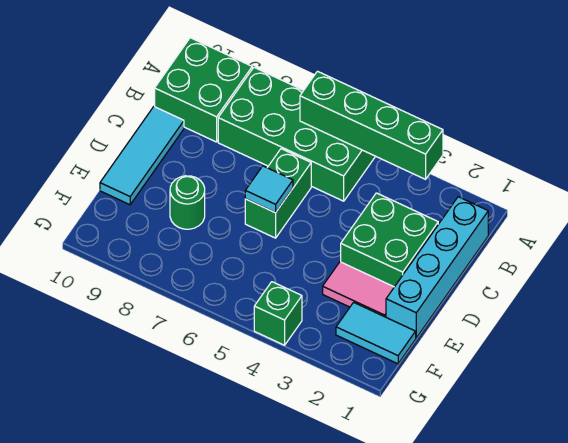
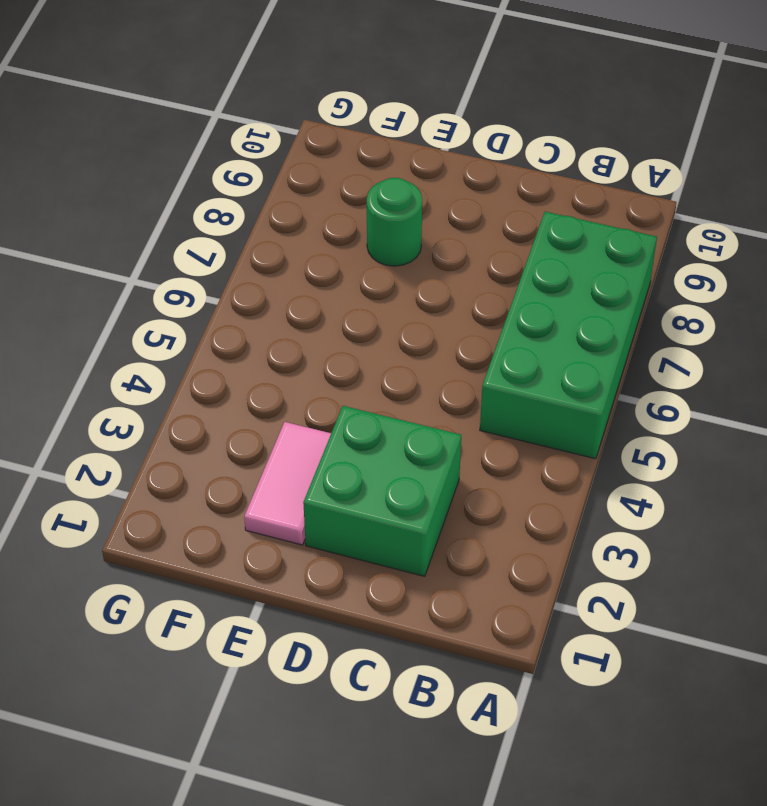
none -> green 2x2 brick [155,38,252,142]
none -> cyan 1x4 brick [386,197,488,338]
none -> green 1x2 brick [245,149,311,238]

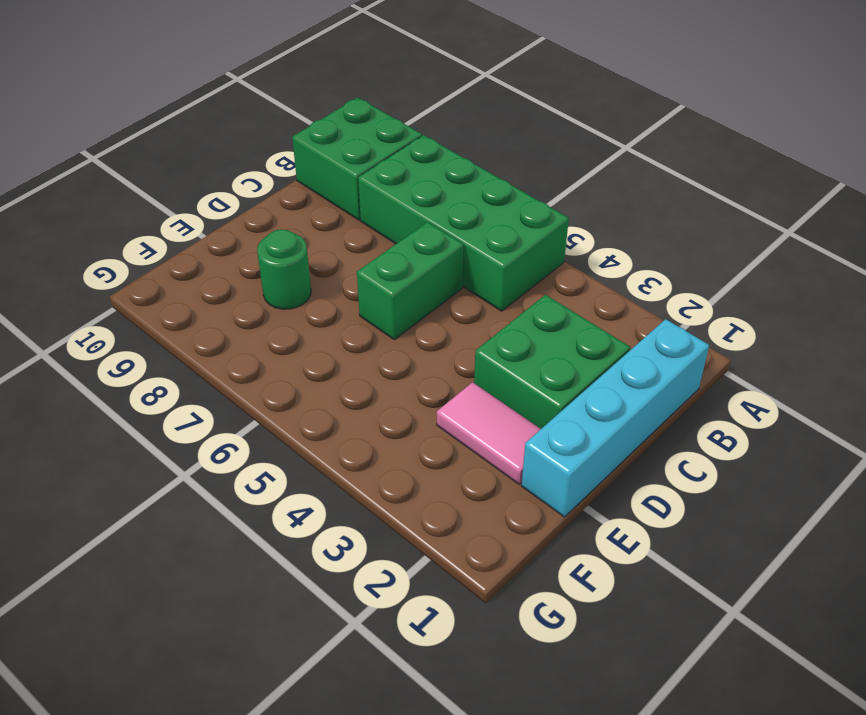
none -> cyan 1x3 tile [100,107,184,205]
none -> cyan 1x2 tile [336,302,416,364]
none -> green 1x1 brick [254,282,302,345]

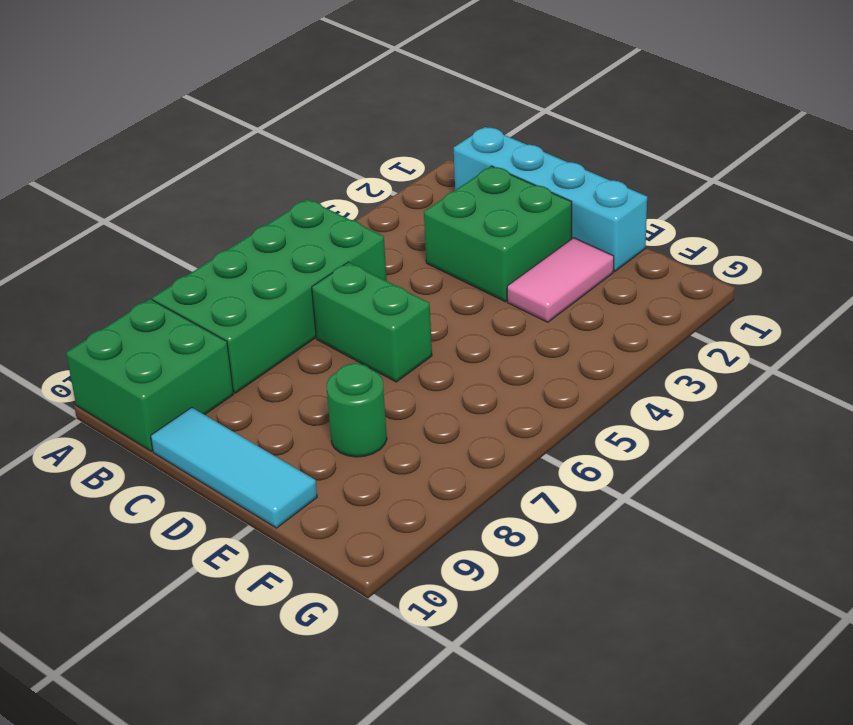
none -> cyan 1x2 tile [336,302,416,364]
none -> green 1x1 brick [254,282,302,345]
none -> green 1x4 brick [300,71,443,179]

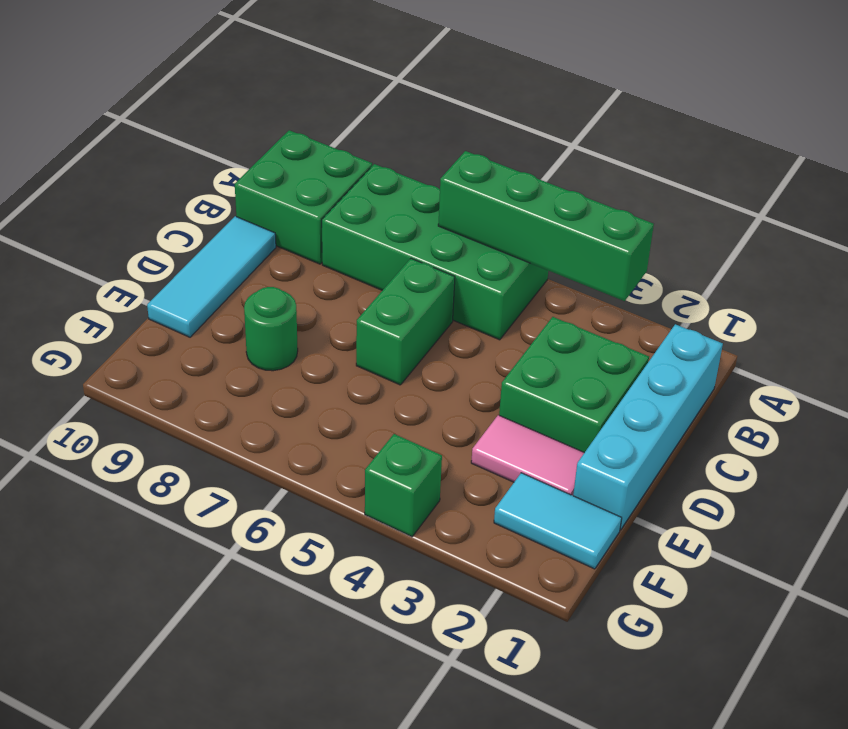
none -> cyan 1x1 tile [245,166,293,213]

